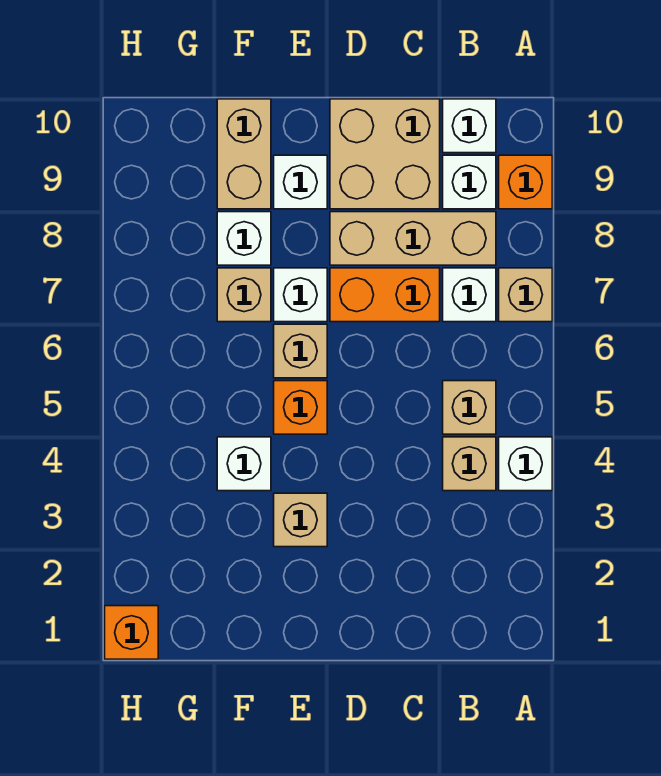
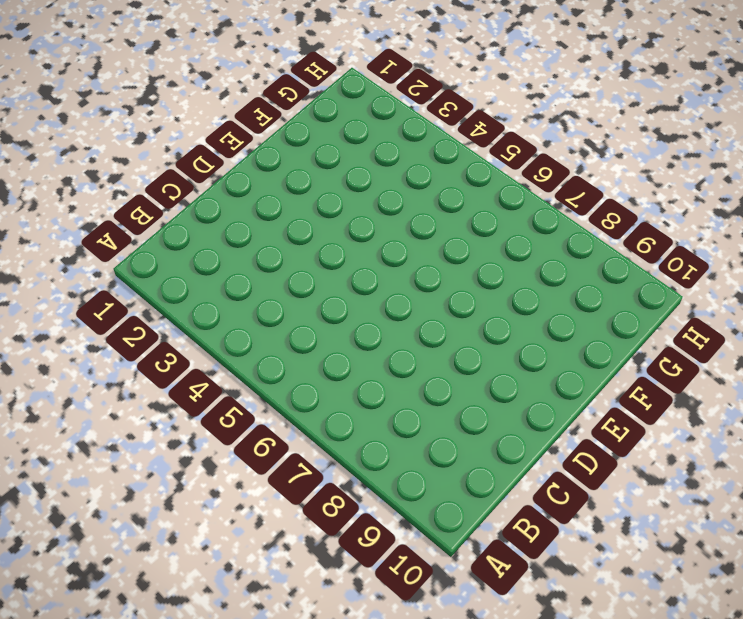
none -> white 1x1 brick [499,437,552,491]
none -> tan 1x1 brick [499,268,552,322]
none -> orange 1x1 brick [499,155,552,209]

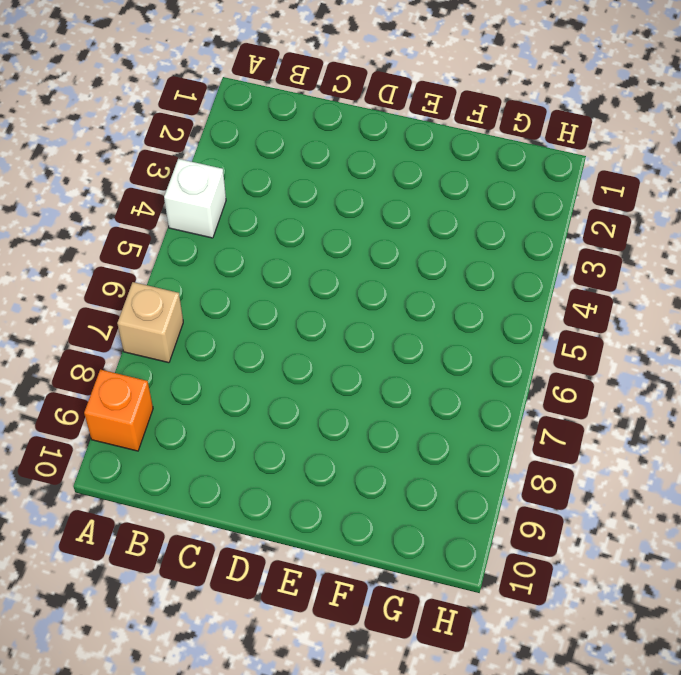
none -> tan 1x1 brick [443,437,496,491]
none -> tan 1x1 brick [443,381,496,434]
none -> white 1x1 brick [443,268,496,322]

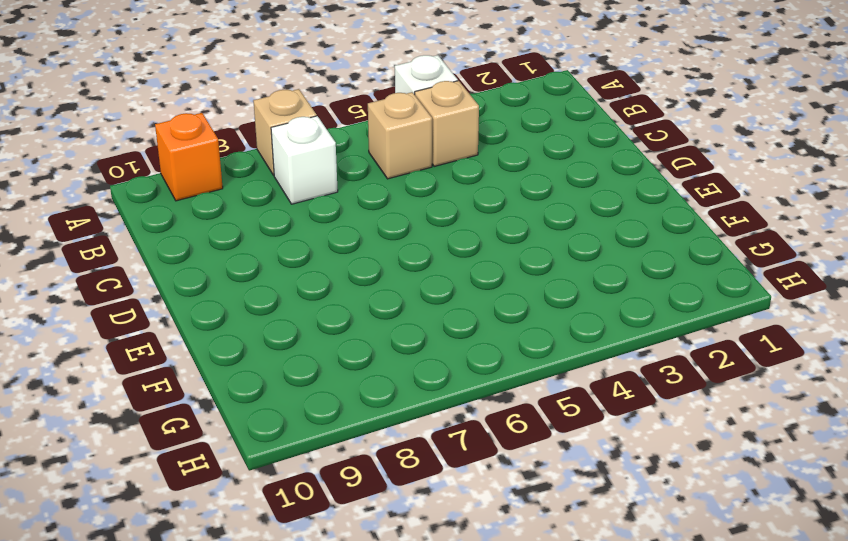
none -> tan 1x3 brick [330,212,496,265]
none -> white 1x1 brick [443,155,496,209]
none -> white 1x1 brick [443,99,496,153]

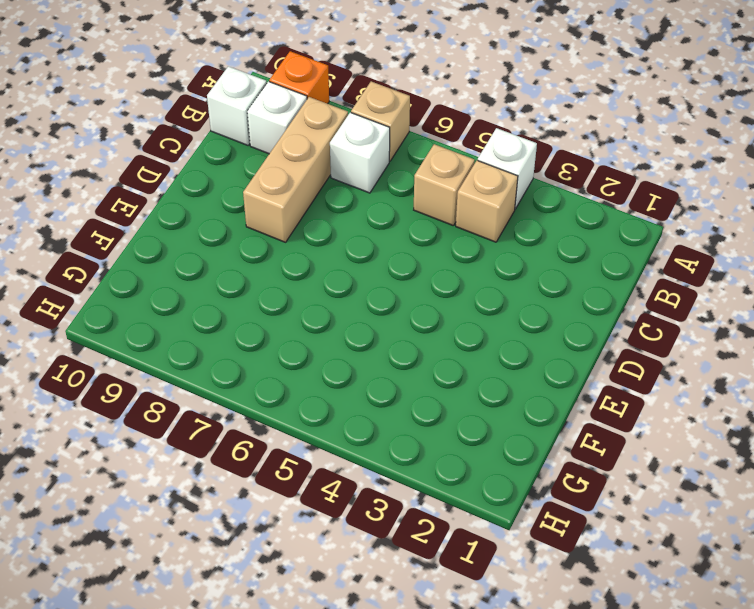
none -> orange 1x2 brick [330,268,440,322]
none -> tan 2x2 brick [330,99,440,209]
none -> tan 1x1 brick [274,493,327,547]

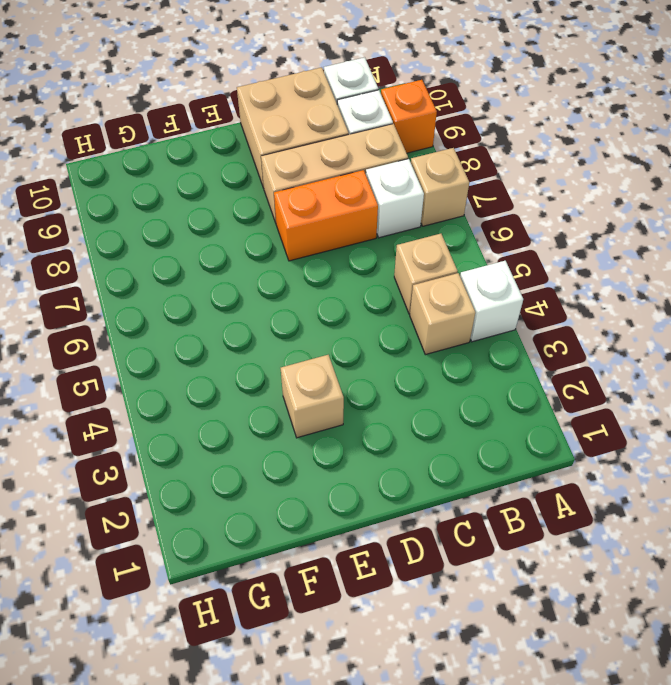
none -> orange 1x1 brick [274,381,327,434]
none -> tan 1x1 brick [274,324,327,378]
none -> white 1x1 brick [274,268,327,322]

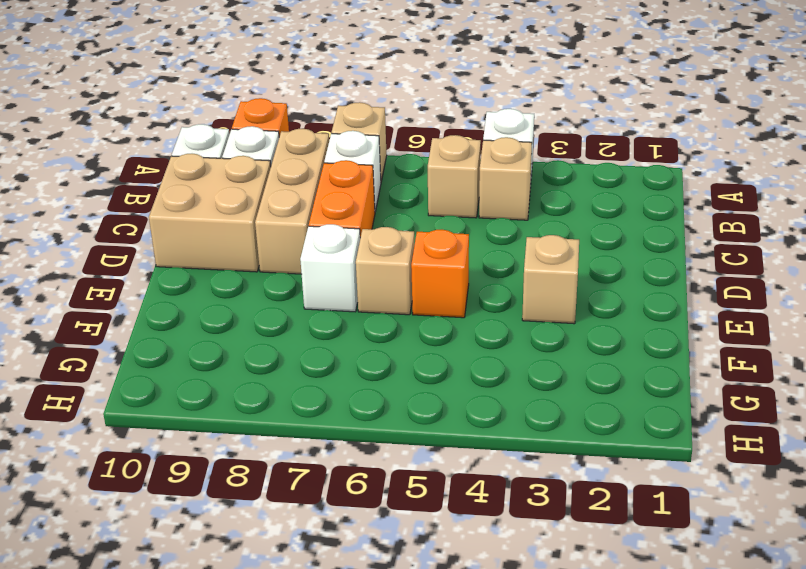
none -> white 1x1 brick [274,155,327,209]
none -> white 1x1 brick [217,437,271,491]
none -> tan 1x1 brick [217,268,271,322]

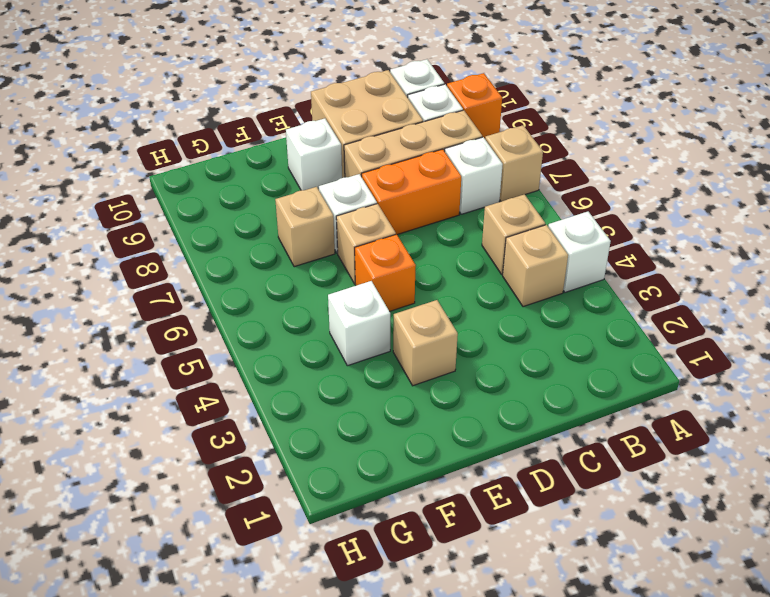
none -> white 1x1 brick [217,212,271,265]
none -> tan 1x2 brick [217,99,271,209]
none -> orange 1x1 brick [105,606,158,659]

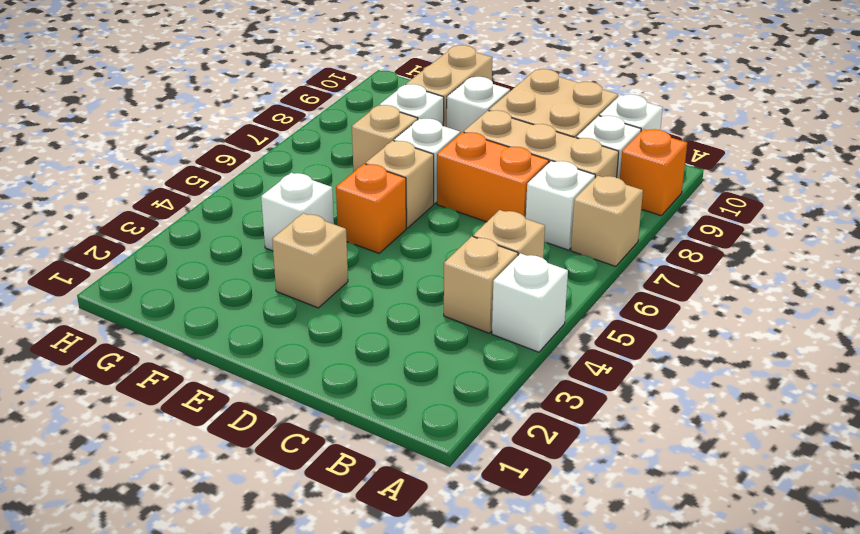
none -> orange 1x1 brick [105,606,158,659]

